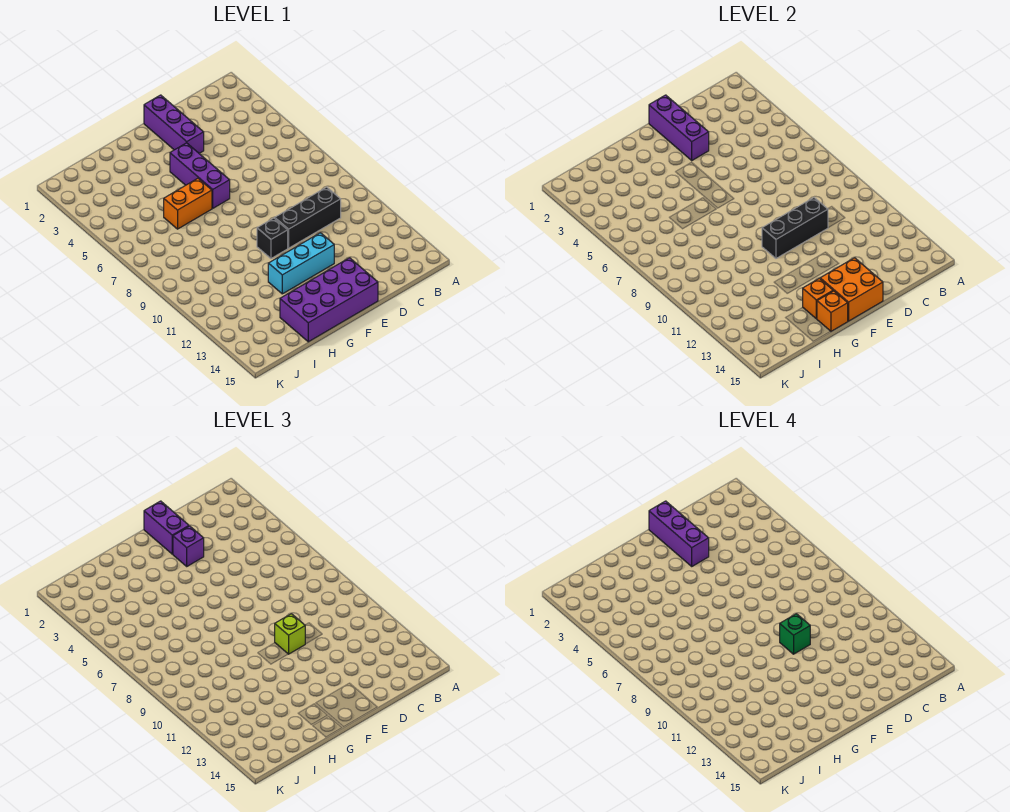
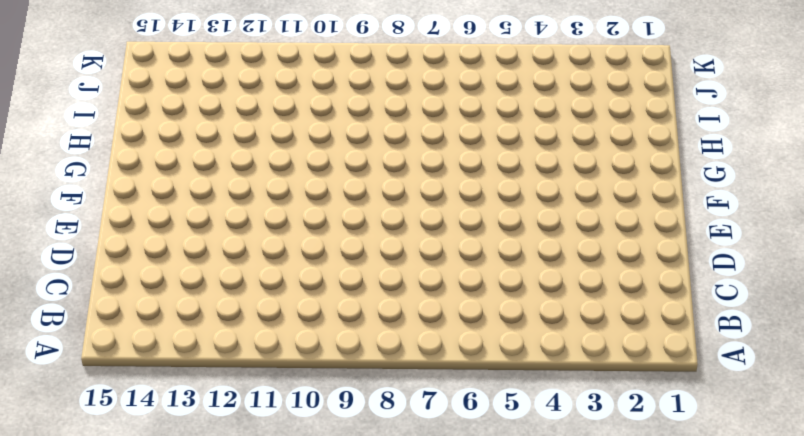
none -> black 1x3 brick [275,187,341,248]
none -> purple 1x3 brick [144,95,204,153]
none -> cyan 1x3 brick [268,233,334,294]

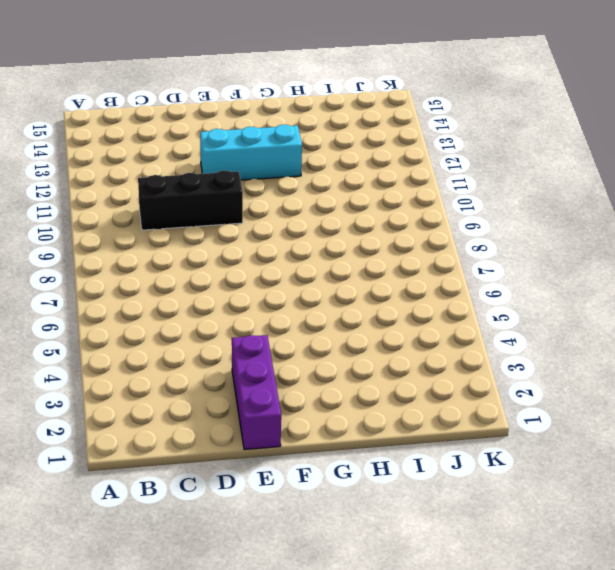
none -> purple 2x4 brick [280,258,378,342]
none -> purple 1x3 brick [170,143,230,208]
none -> black 1x1 brick [257,218,288,258]

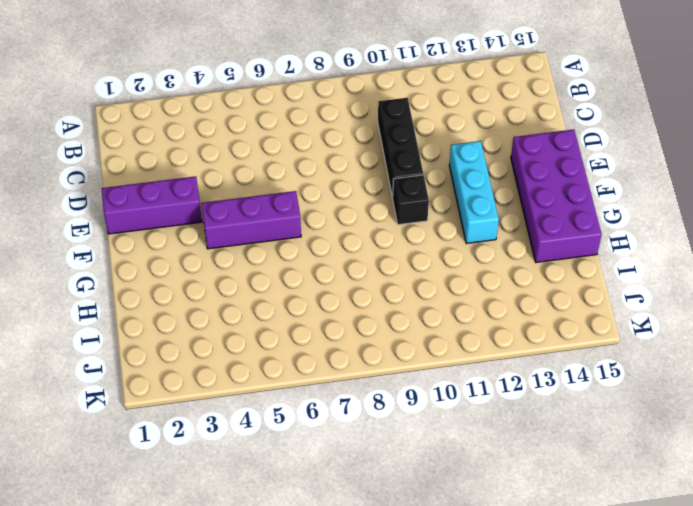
none -> orange 1x2 brick [164,178,212,229]
none -> black 1x3 brick [762,198,828,258]
none -> purple 1x3 brick [649,95,709,160]

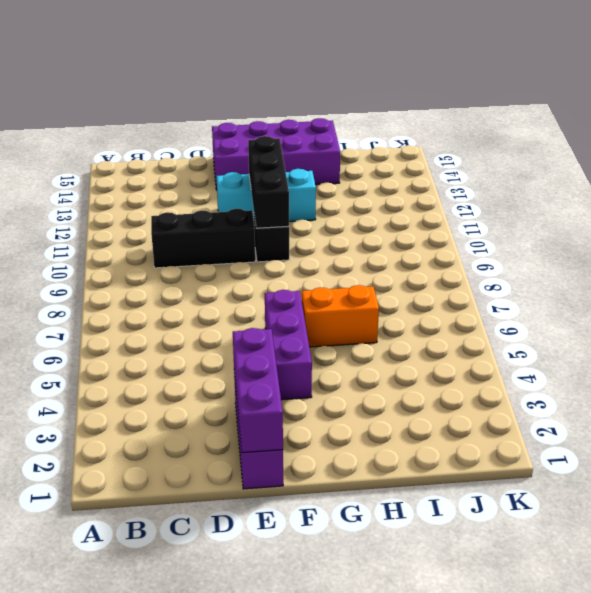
black 1x3 brick [248,136,289,228] -> black 1x3 brick turned to [762,198,828,258]
none -> orange 2x2 brick [820,258,883,321]
none -> orange 1x1 brick [803,278,833,319]
none -> orange 1x1 brick [817,291,848,331]

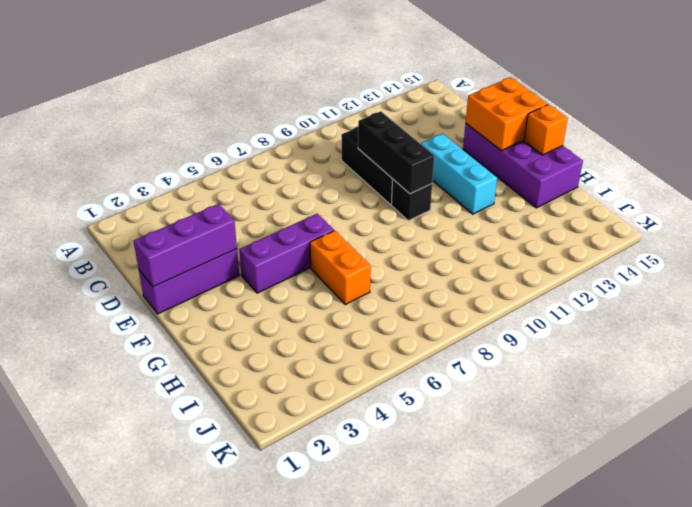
none -> orange 1x1 brick [803,278,833,319]
none -> purple 1x2 brick [144,501,189,554]
none -> purple 1x1 brick [173,526,204,566]

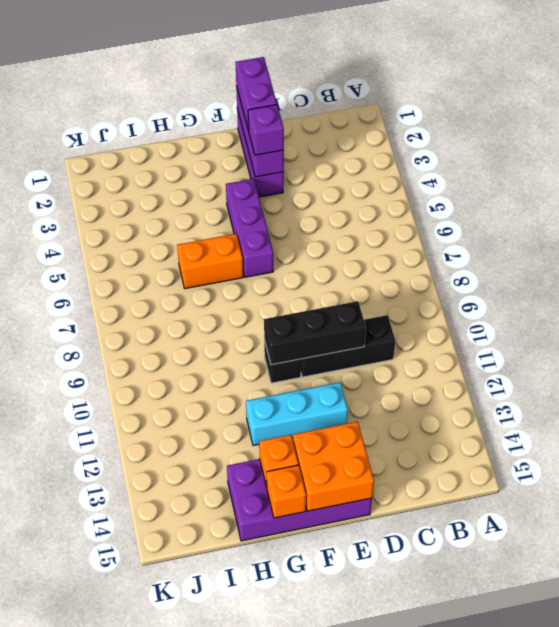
none -> lime 1x1 brick [275,614,305,654]
none -> purple 1x3 brick [649,501,709,566]
none -> green 1x1 brick [780,614,810,654]

